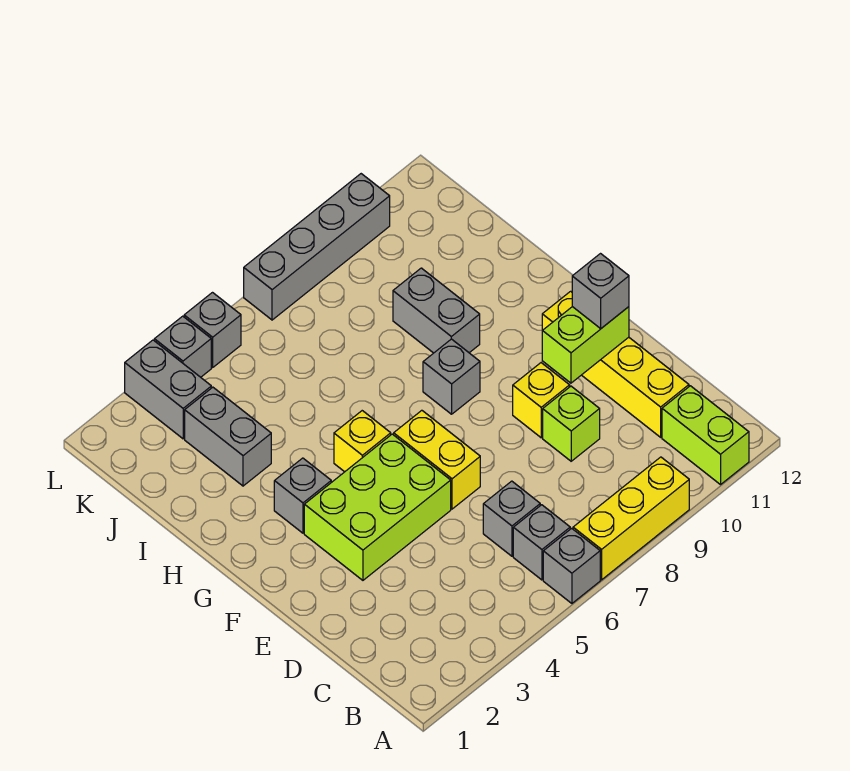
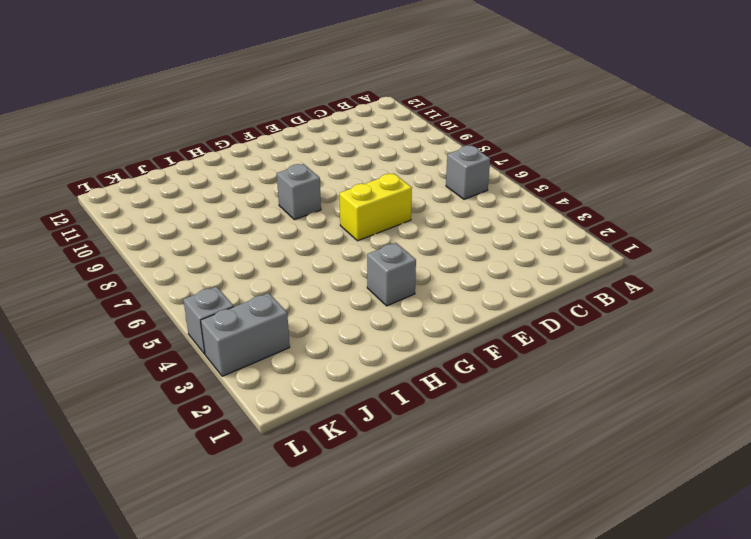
none -> grey 1x1 brick [543,528,600,603]
none -> yellow 1x3 brick [573,457,689,580]
none -> lime 1x2 brick [662,386,749,485]

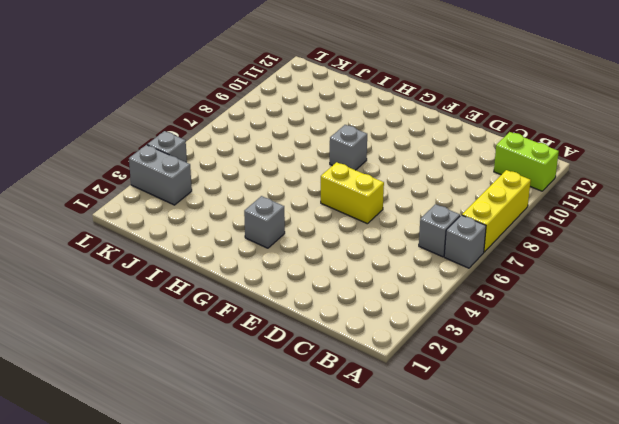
none -> grey 1x1 brick [483,481,540,556]
none -> yellow 1x4 brick [542,291,689,437]
none -> lime 1x1 brick [543,386,600,461]

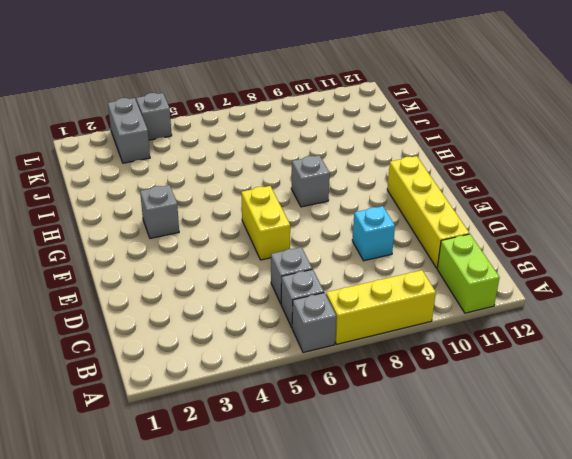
cyan 1x1 brick [352,206,395,261] -> lime 1x1 brick [543,386,600,461]
none -> lime 2x3 brick [304,434,451,580]
none -> yellow 1x1 brick [513,363,570,438]
none -> yellow 1x1 brick [334,411,391,472]

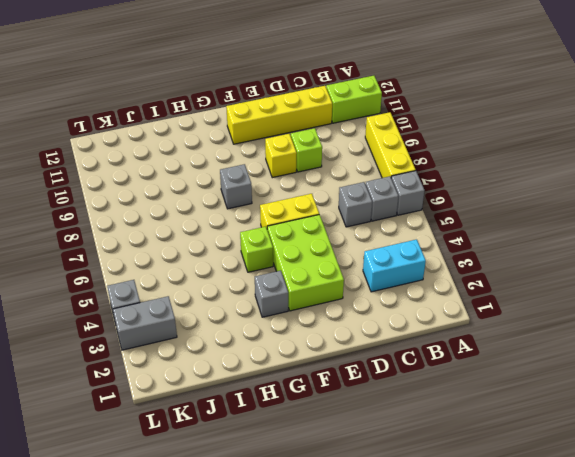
cyan 1x2 brick [363,239,426,292] -> none
lime 1x1 brick [240,227,273,272] -> yellow 1x1 brick [334,411,391,472]
none -> grey 1x2 brick [393,268,480,353]
none -> grey 1x2 brick [185,387,271,486]
none -> grey 1x1 brick [184,293,241,367]

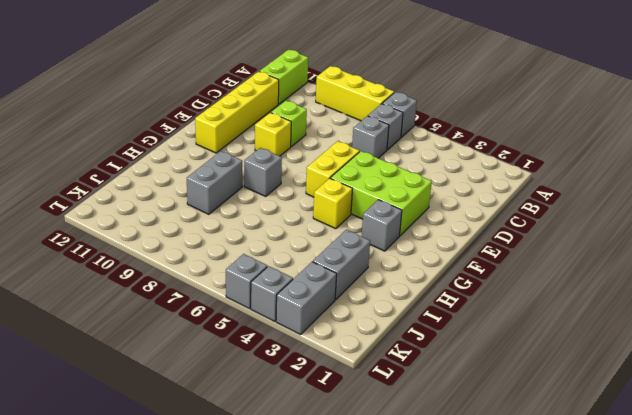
none -> grey 1x4 brick [244,174,390,320]
none -> lime 1x2 brick [542,307,629,383]
none -> grey 1x1 brick [572,254,629,328]

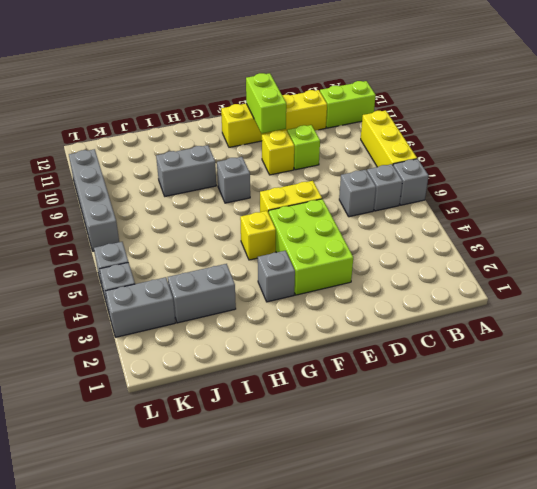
none -> grey 1x1 brick [572,254,629,328]

